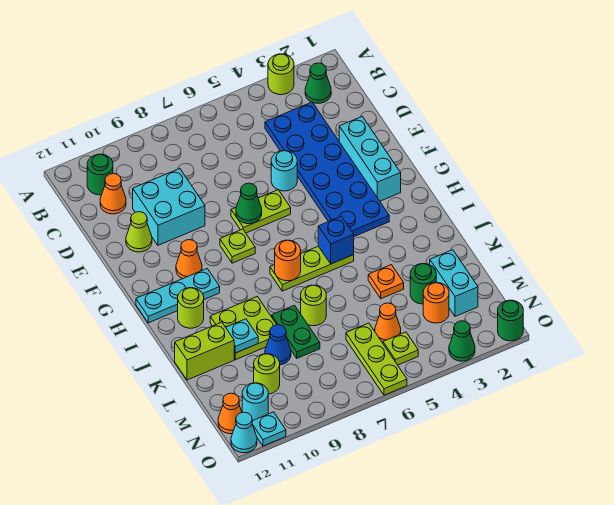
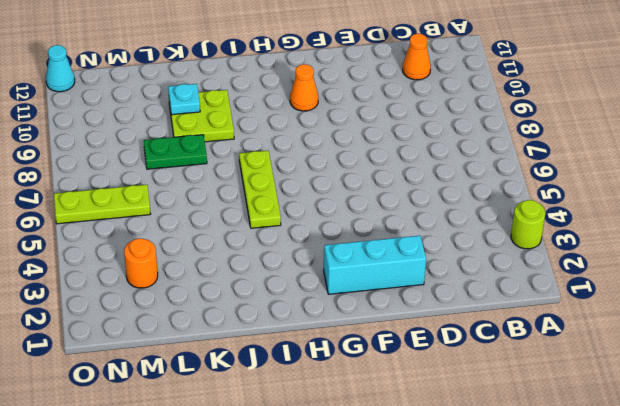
none -> green 1x1 cone [305,63,331,103]
none -> green 1x1 round brick [87,154,113,195]
none -> blue 2x6 plate [265,102,389,237]
none -> cyan 2x2 brick [133,169,205,245]

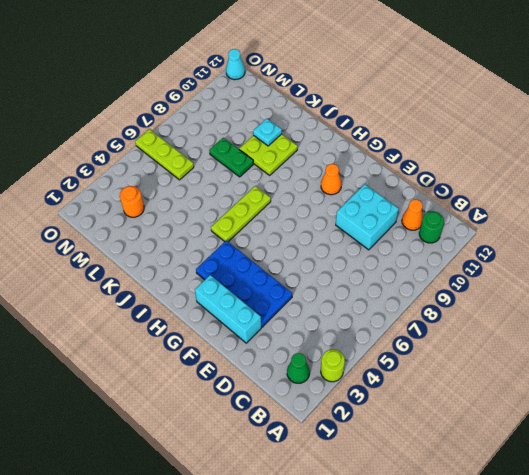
blue 2x4 plate [196,240,292,327] -> blue 2x6 plate [265,102,389,237]
none -> cyan 1x1 round brick [271,151,297,191]
none -> lime 1x1 cone [126,212,152,252]
none -> lime 1x2 plate [231,190,291,233]
none -> lime 1x1 plate [220,229,255,263]

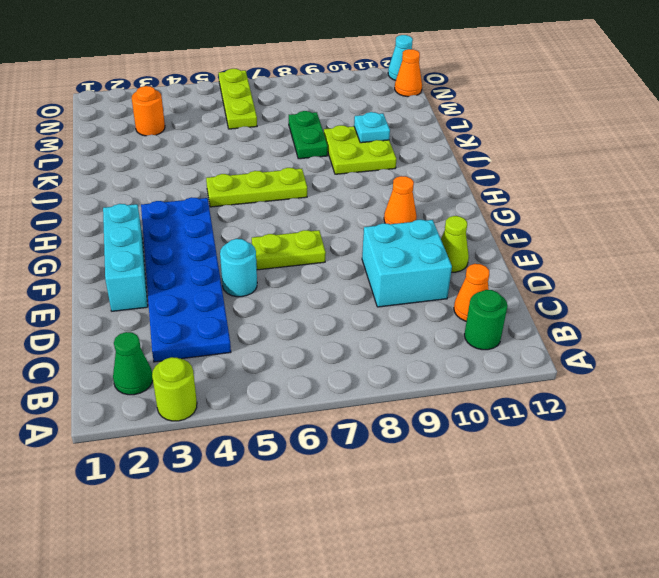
none -> lime 1x1 plate [220,229,255,263]
none -> cyan 1x3 plate [136,269,220,323]
none -> lime 1x1 round brick [178,288,204,328]
none -> orange 1x1 plate [368,265,404,299]

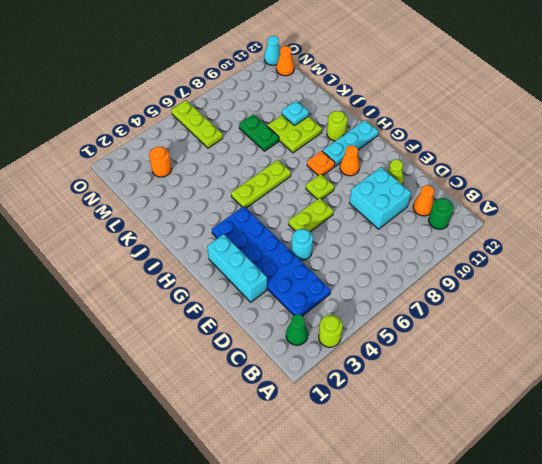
orange 1x1 plate [307,151,335,175] -> orange 1x1 plate moved to [368,265,404,299]
none -> lime 1x1 round brick [301,285,326,326]
none -> lime 1x2 brick [175,322,234,380]
none -> cyan 1x2 brick [430,250,478,316]
none -> green 1x1 round brick [410,264,436,304]

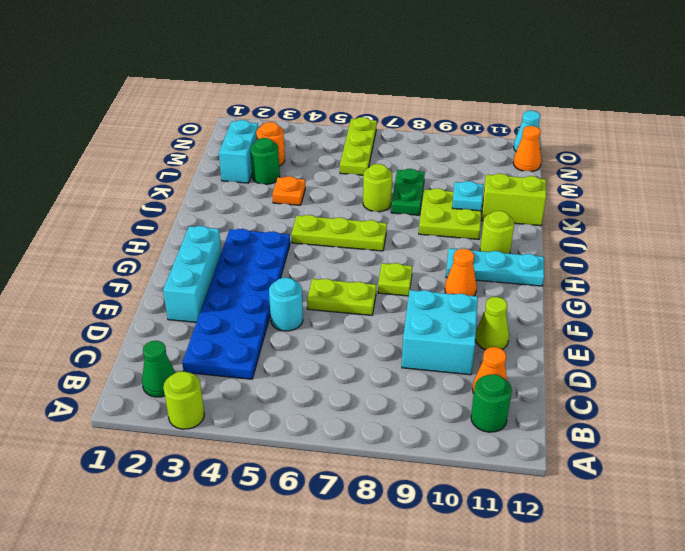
none -> blue 1x1 cone [265,325,291,365]
none -> orange 1x1 cone [375,303,401,343]
none -> lime 1x1 round brick [254,354,280,394]
none -> lime 1x1 plate [383,332,418,365]

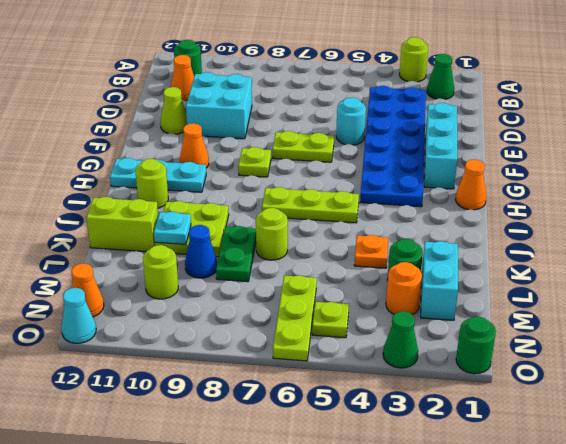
orange 1x1 cone [456,159,486,210] -> orange 1x1 cone moved to [375,303,401,343]
none -> cyan 1x1 round brick [242,383,268,421]
none -> cyan 1x1 plate [252,412,286,446]
none -> green 1x1 cone [236,183,262,224]
none -> blue 1x1 brick [318,216,354,264]

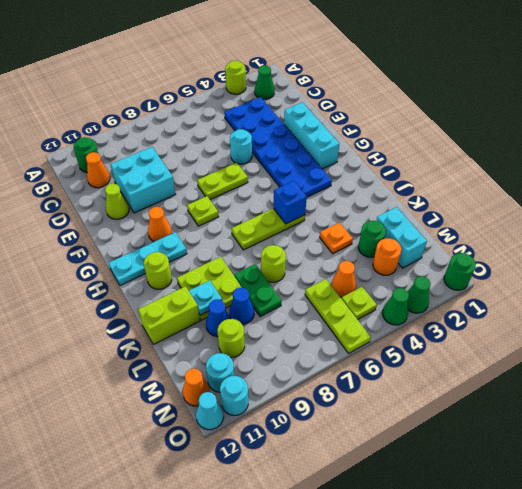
blue 1x1 cone [206,299,230,337] -> none
green 1x1 cone [382,288,409,325] -> green 1x1 cone moved to [236,183,262,224]
cyan 1x1 round brick [220,376,248,416] -> cyan 1x1 plate [252,412,286,446]
none -> orange 1x1 round brick [275,240,301,281]

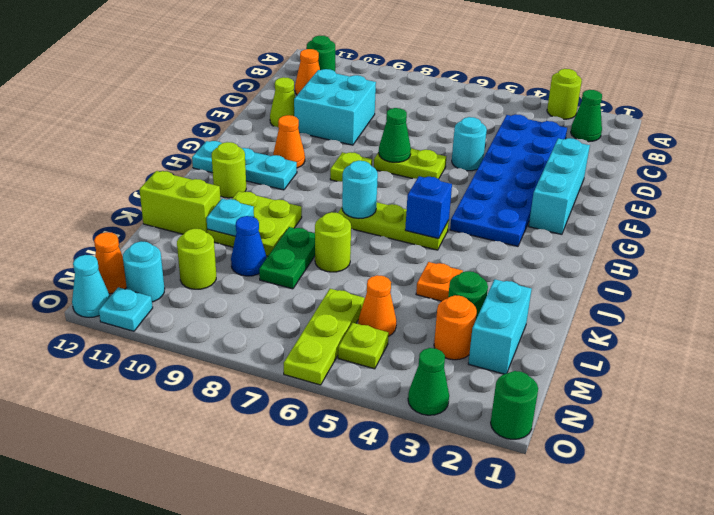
cyan 1x1 round brick [342,161,378,218] -> orange 1x1 round brick [275,240,301,281]

